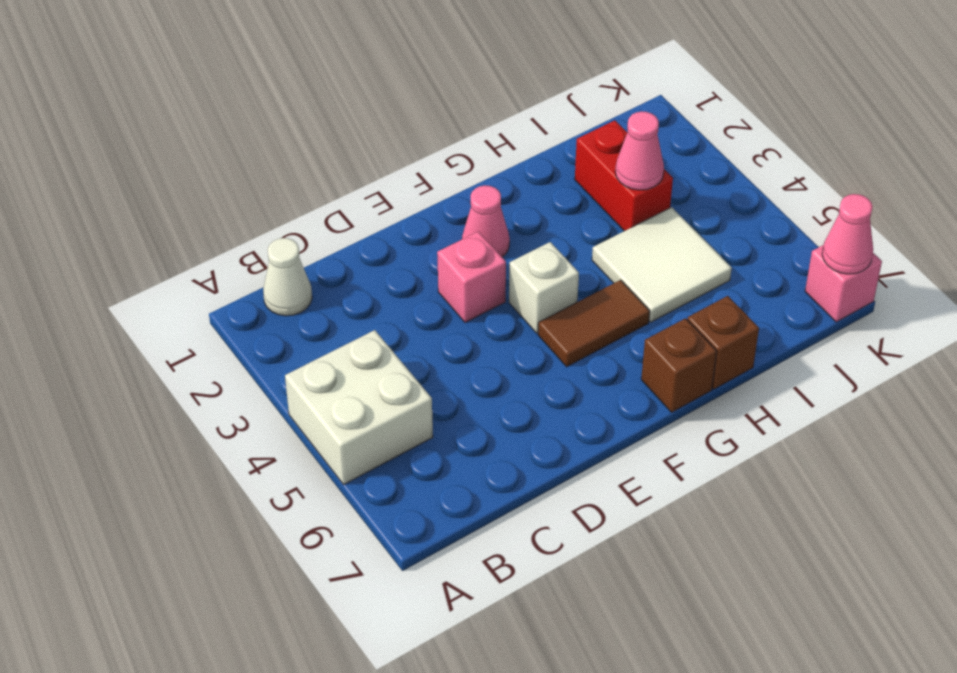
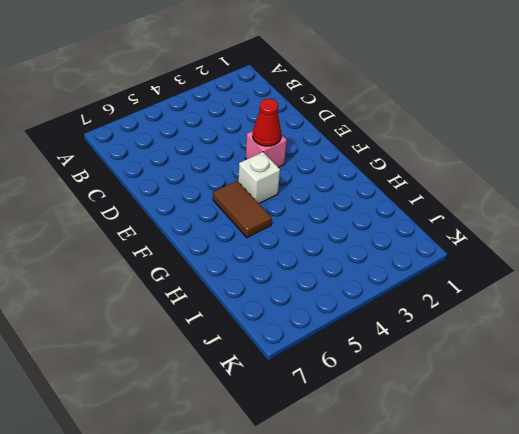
red 1x1 cone [253,98,281,146] -> none
none -> white 2x2 brick [285,330,433,484]
none -> white 1x1 cone [263,238,312,316]
none -> pink 1x1 cone [462,185,510,257]

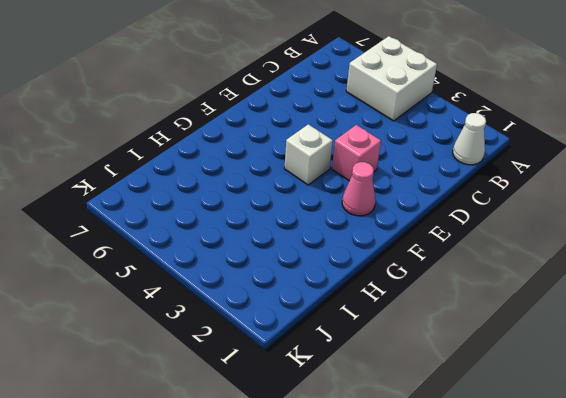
none -> brown 1x2 tile [538,280,650,367]
none -> brown 1x1 brick [641,318,717,412]
none -> white 2x2 tile [592,207,732,322]

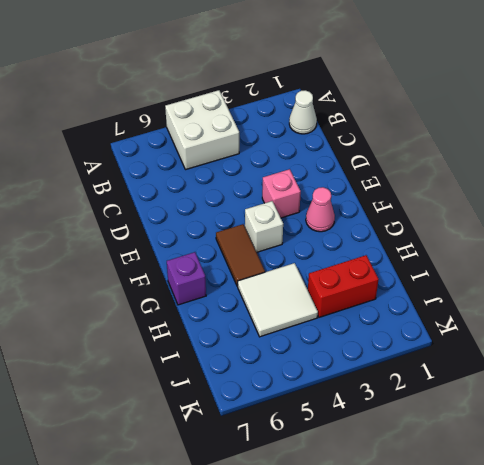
purple 1x1 brick [167,252,206,305] -> brown 1x1 brick [641,318,717,412]
none -> brown 1x1 brick [687,296,759,389]
none -> pink 1x1 brick [805,245,882,322]
none -> pink 1x1 cone [615,111,664,190]

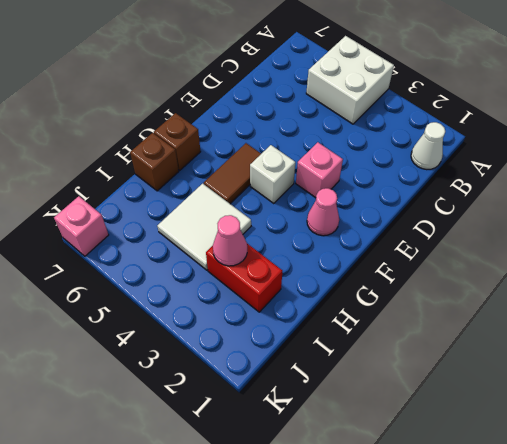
none -> pink 1x1 cone [822,194,873,274]

